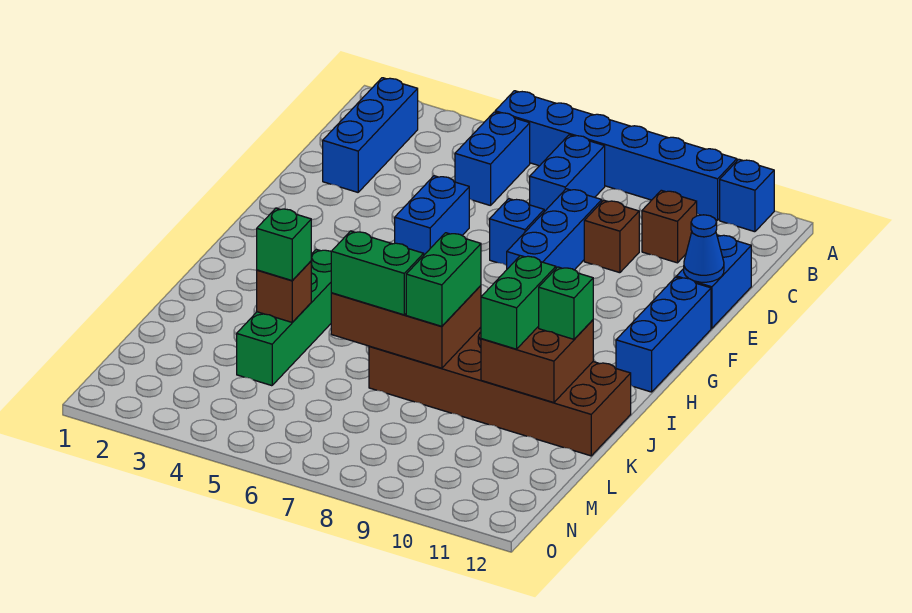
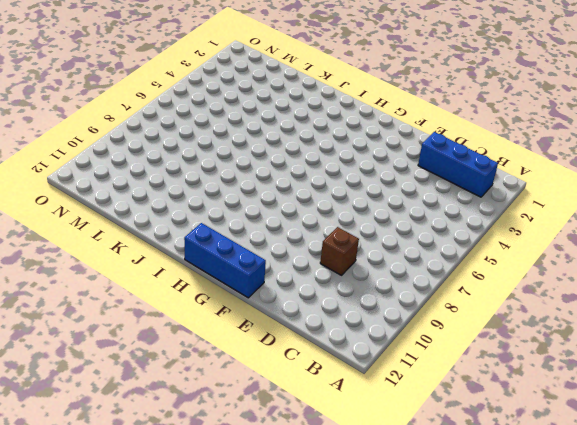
none -> blue 1x6 brick [495,91,737,220]
none -> blue 1x1 brick [720,159,774,232]
none -> blue 1x2 brick [455,112,530,206]

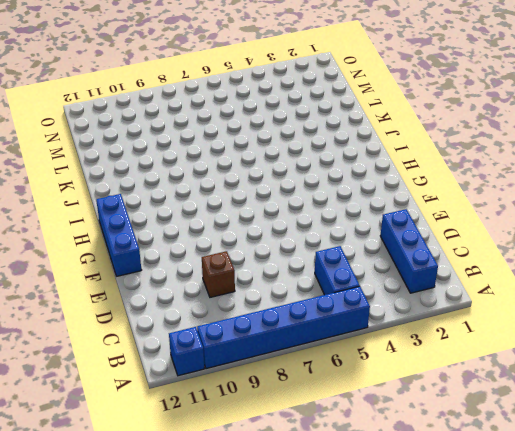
none -> blue 1x2 brick [530,135,605,212]
none -> brown 1x1 brick [642,190,697,263]
none -> blue 1x3 brick [507,189,602,270]

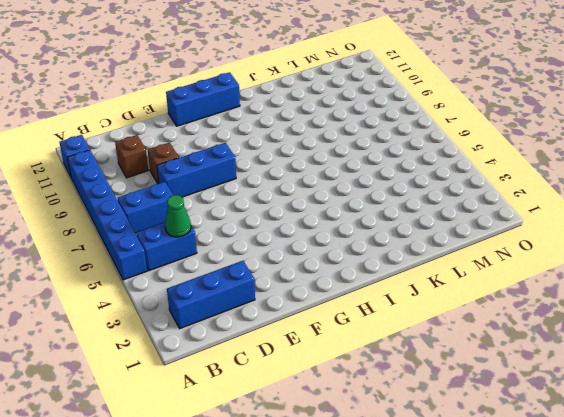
green 1x1 cone [165,195,191,237] -> none
none -> blue 1x2 brick [676,235,751,328]
none -> blue 1x2 brick [395,176,469,255]
none -> blue 1x1 brick [490,199,544,265]

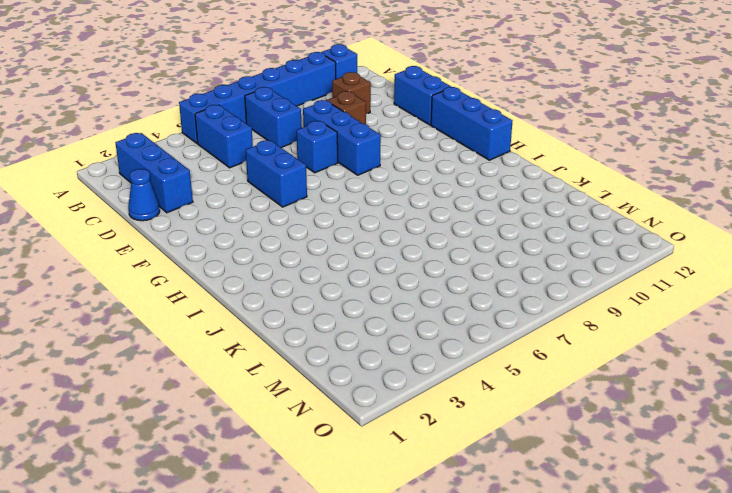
blue 1x1 cone [128,169,160,221] -> blue 1x1 cone moved to [684,215,724,282]
none -> green 1x4 brick [237,249,331,386]
none -> brown 2x6 brick [369,327,631,456]
none -> brown 2x3 brick [331,286,481,368]

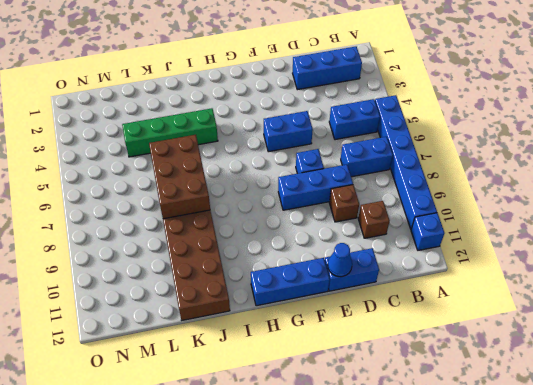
none -> brown 2x2 brick [481,320,593,403]
none -> brown 1x1 brick [257,261,311,322]
none -> green 1x2 brick [406,233,481,326]

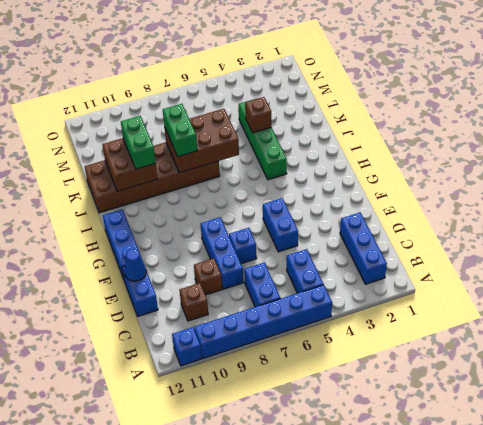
none -> green 1x1 brick [539,267,593,339]
none -> green 1x1 brick [257,208,311,280]
none -> green 1x2 brick [331,231,424,315]

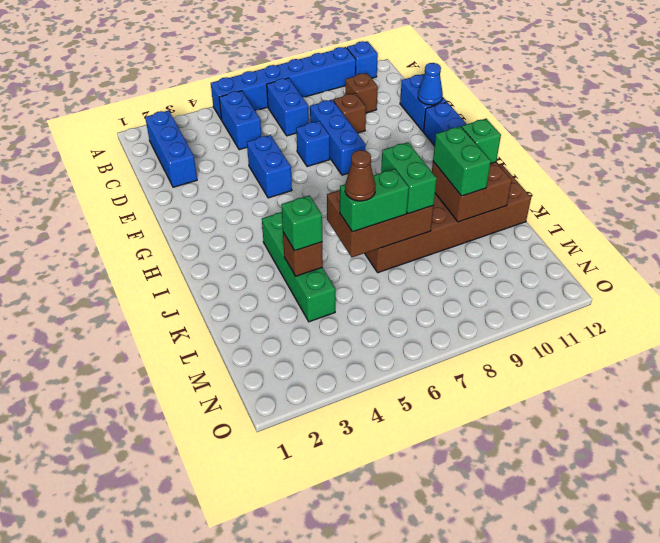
brown 1x1 cone [345,150,375,201] -> none

